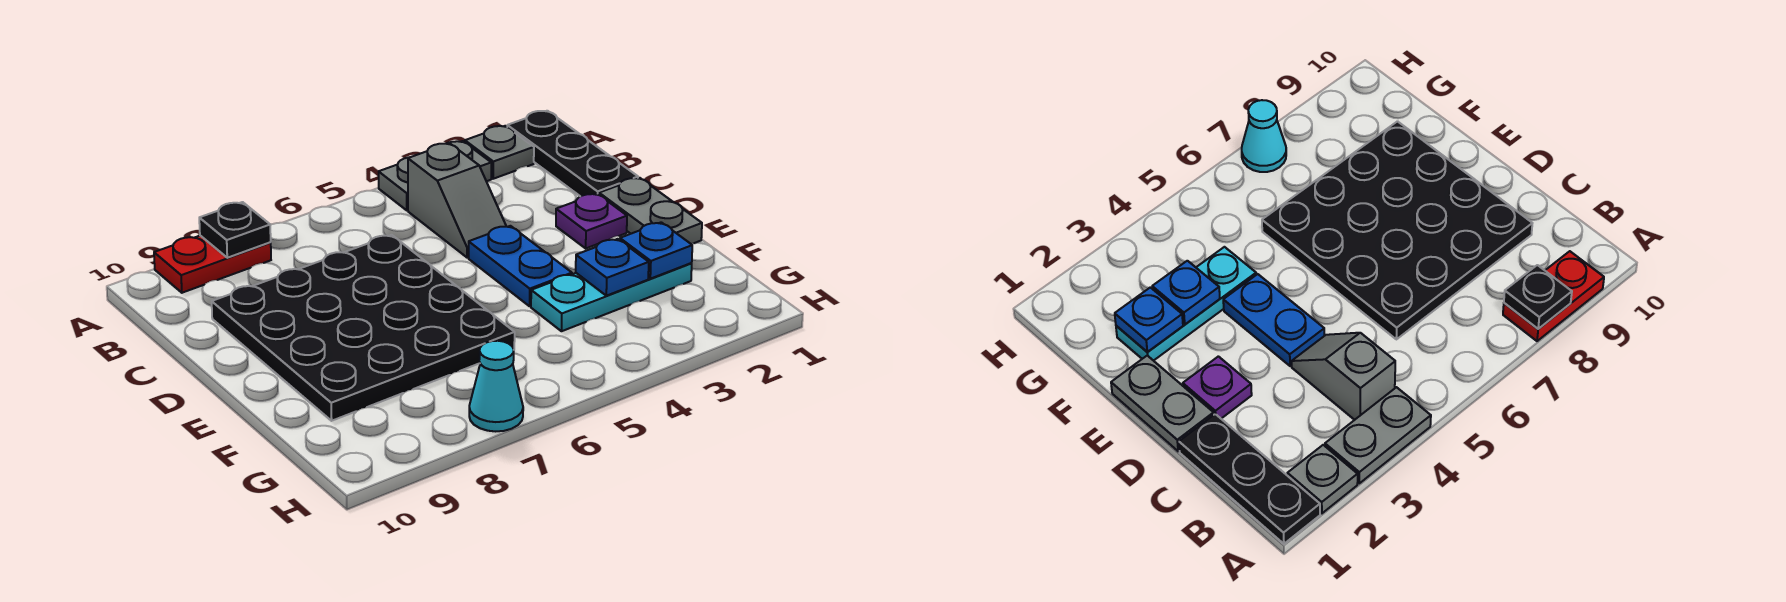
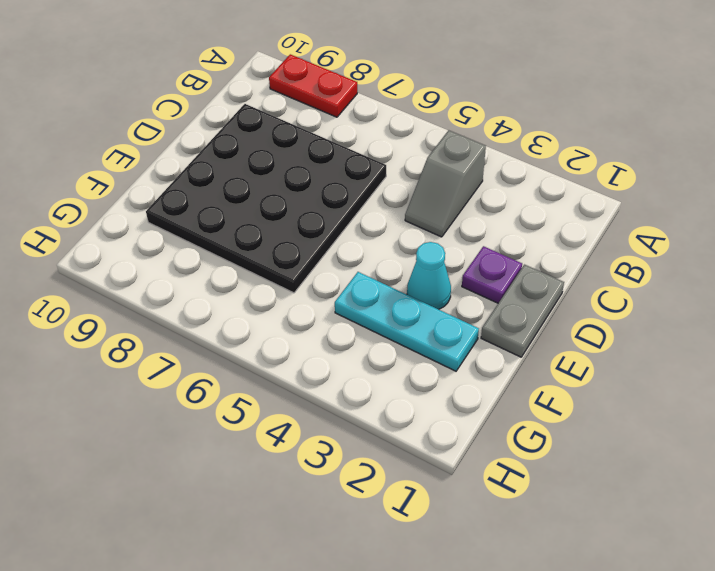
cyan 1x1 cone [407,242,451,309] -> cyan 1x1 cone moved to [469,341,523,431]
none -> black 1x3 plate [507,111,638,197]
none -> grey 1x1 plate [465,126,534,179]
none -> grey 1x2 plate [379,141,491,210]

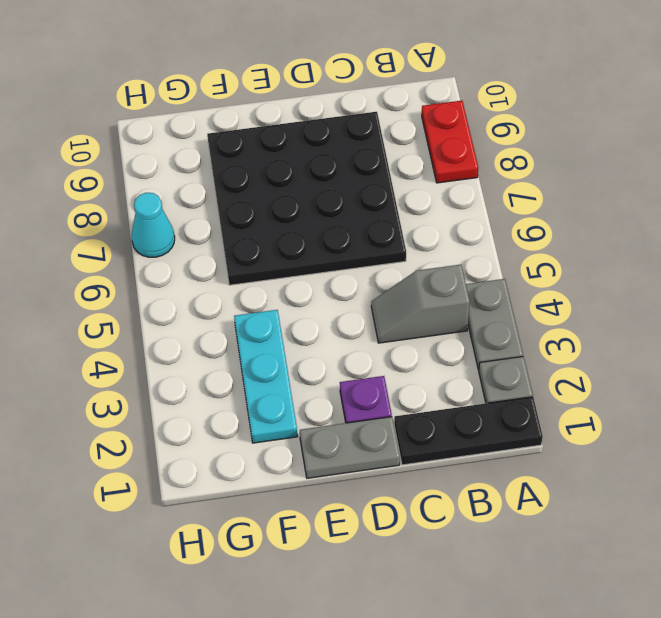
none -> blue 1x2 plate [469,226,572,306]
none -> black 1x1 plate [199,202,271,258]
none -> blue 1x1 plate [620,222,692,279]

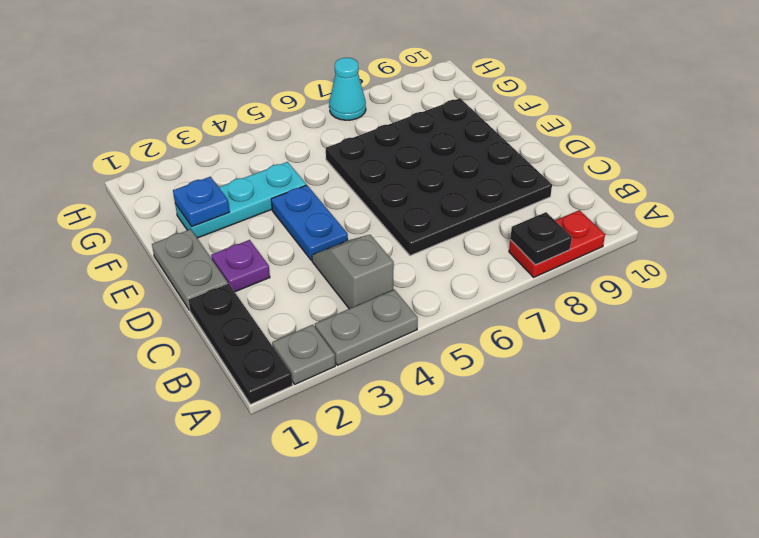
none -> blue 1x1 plate [576,239,649,296]

